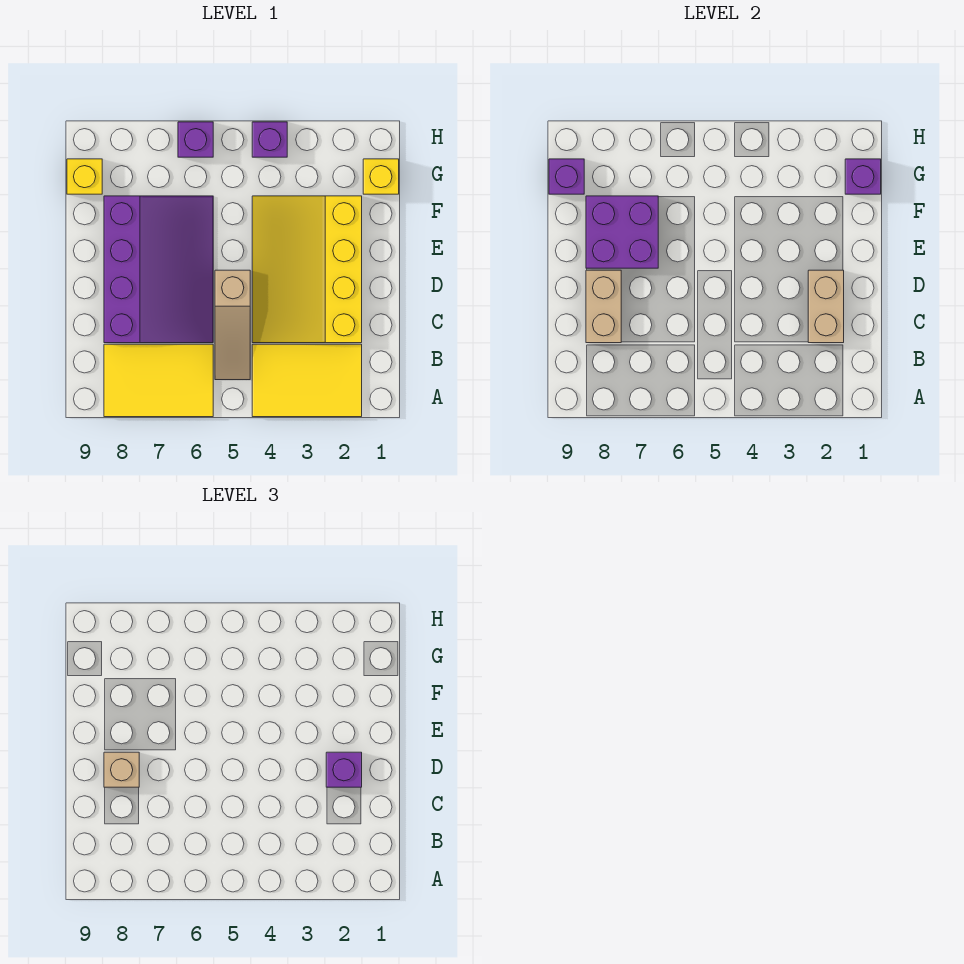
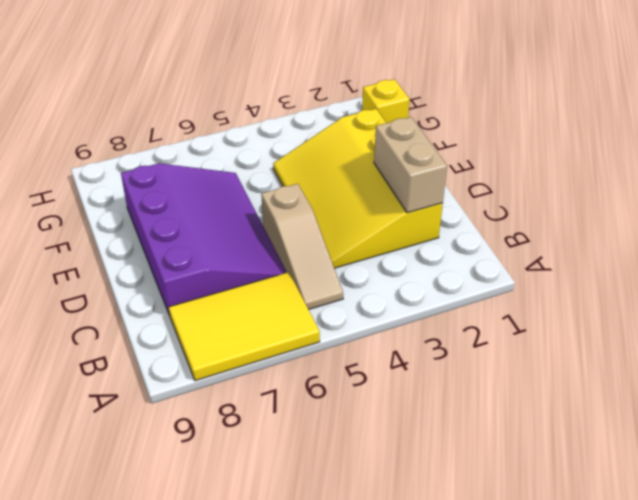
none -> yellow 2x3 tile [252,344,362,417]
none -> yellow 1x1 brick [67,159,102,194]
none -> purple 1x1 brick [252,122,287,157]

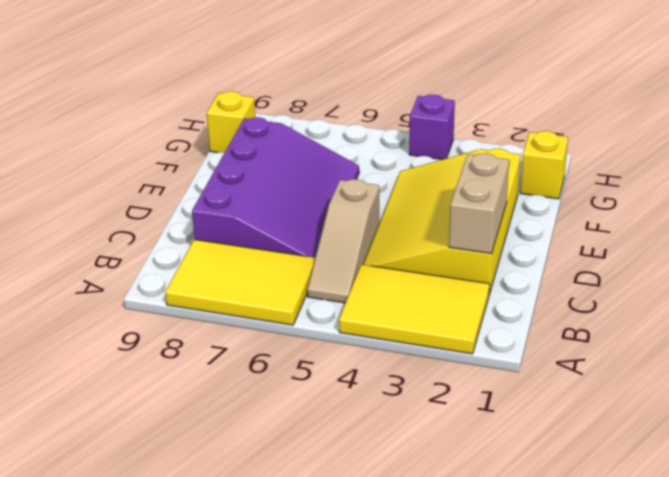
none -> purple 1x1 brick [178,122,213,157]
none -> tan 1x2 brick [586,270,621,343]
none -> purple 2x2 brick [586,196,658,268]

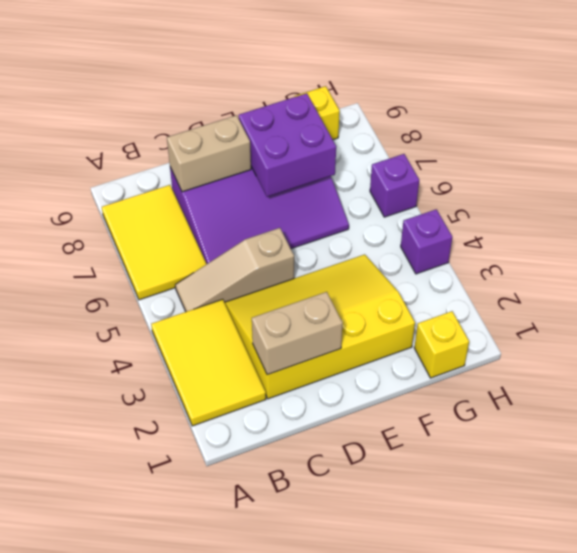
none -> purple 1x1 brick [845,159,881,194]
none -> purple 1x1 brick [549,159,584,194]
none -> purple 1x1 brick [326,752,362,787]

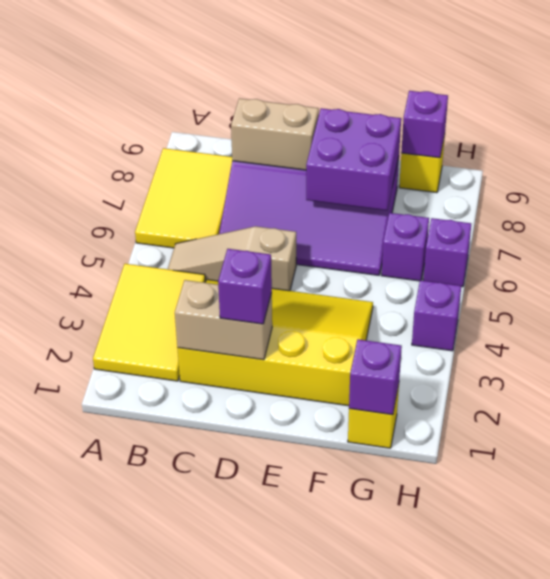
purple 1x1 brick [381,213,429,281] -> none
none -> tan 1x1 brick [104,752,139,787]

